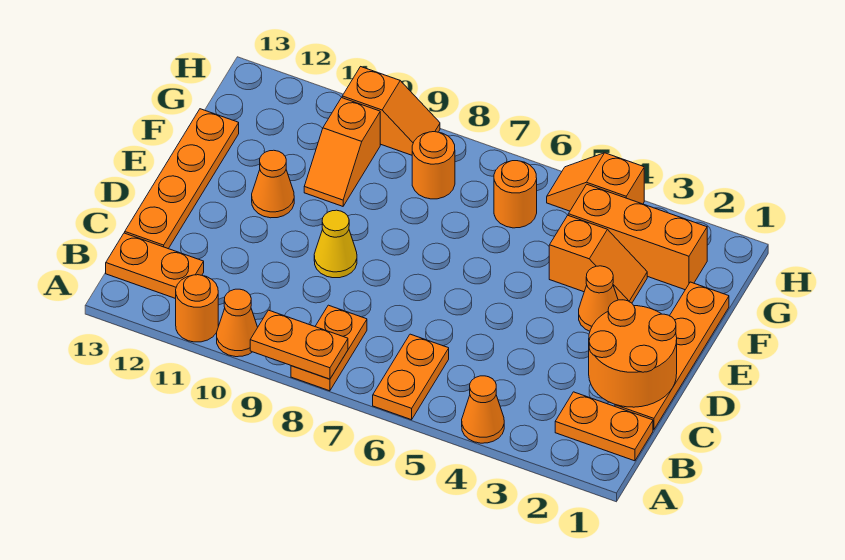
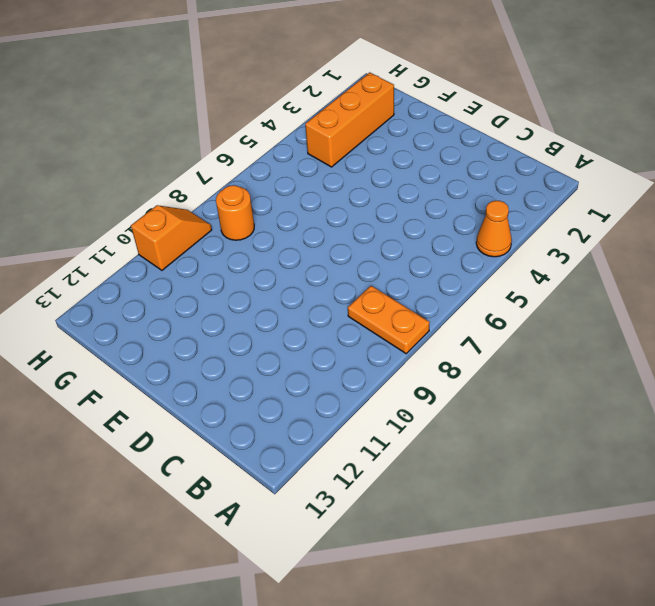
none -> orange 1x2 plate [373,334,449,420]
none -> orange 1x1 cone [217,289,258,357]
none -> orange 1x1 round brick [176,275,218,342]

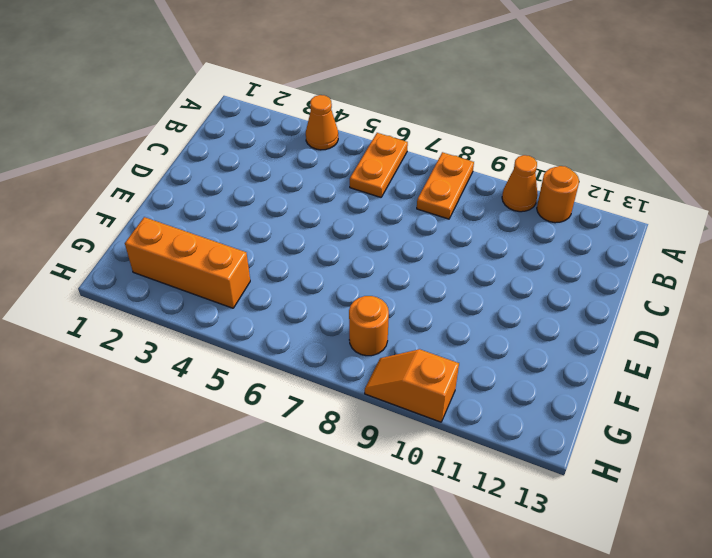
none -> orange 1x2 plate [555,392,653,461]
none -> orange 1x2 plate [106,233,204,299]
none -> orange 1x4 plate [615,282,729,430]

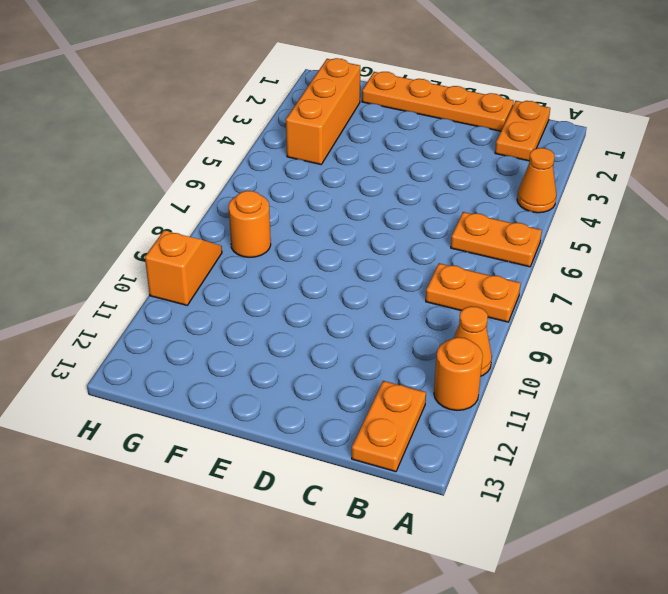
none -> orange 1x4 plate [125,109,239,249]
none -> yellow 1x1 cone [314,210,357,278]
none -> orange 1x1 cone [579,266,618,331]

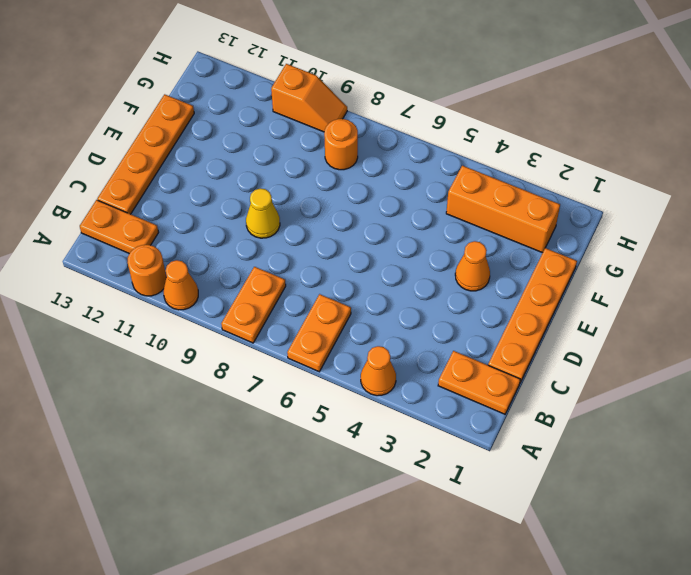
none -> orange 1x1 cone [252,150,294,218]
none -> orange 1x2 slope [549,215,647,303]
none -> orange 1x2 slope [304,98,380,206]

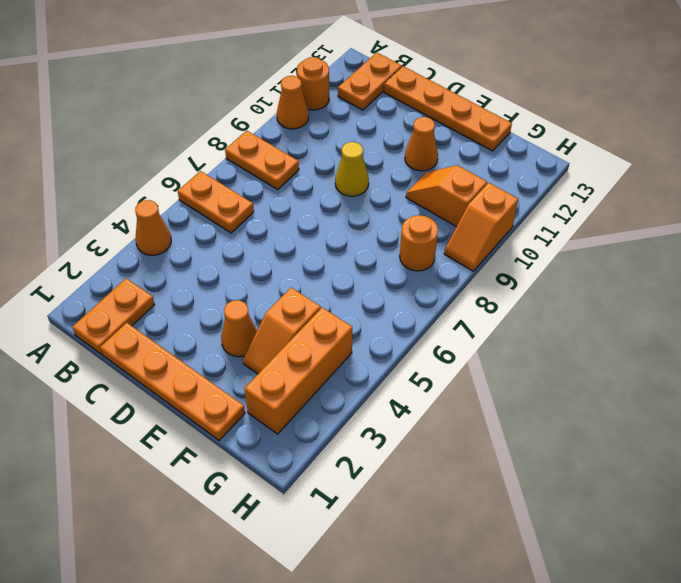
none -> orange 1x1 round brick [494,161,537,228]
none -> orange 1x2 slope [547,153,644,211]
none -> orange 1x2 plate [250,310,348,379]

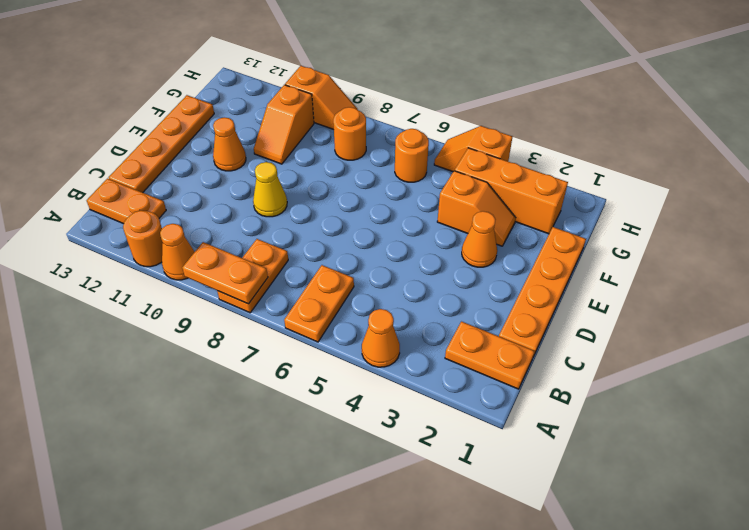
none -> orange 2x2 round brick [589,300,677,407]

